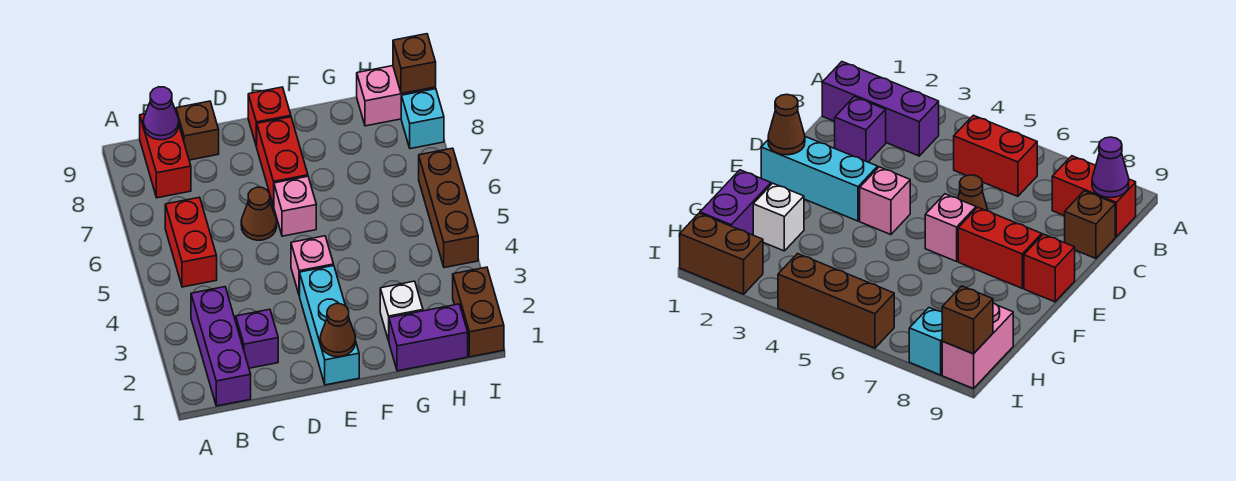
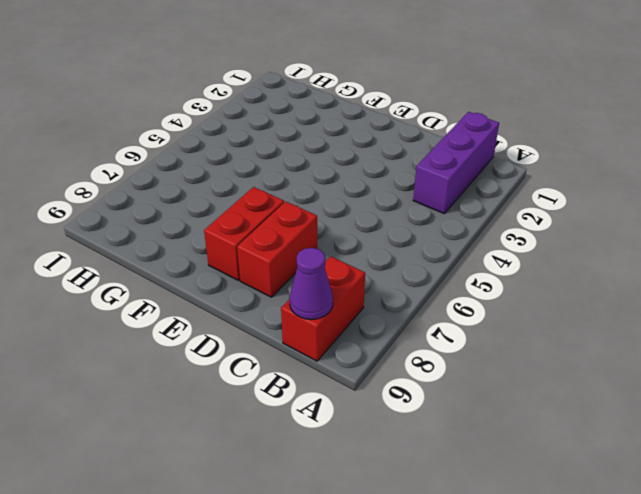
red 1x2 brick [237,201,317,297] -> red 1x2 brick moved to [165,197,217,287]
none -> purple 1x1 brick [236,309,278,368]
none -> brown 1x1 brick [176,101,219,160]
none -> brown 1x1 cone [241,187,277,240]

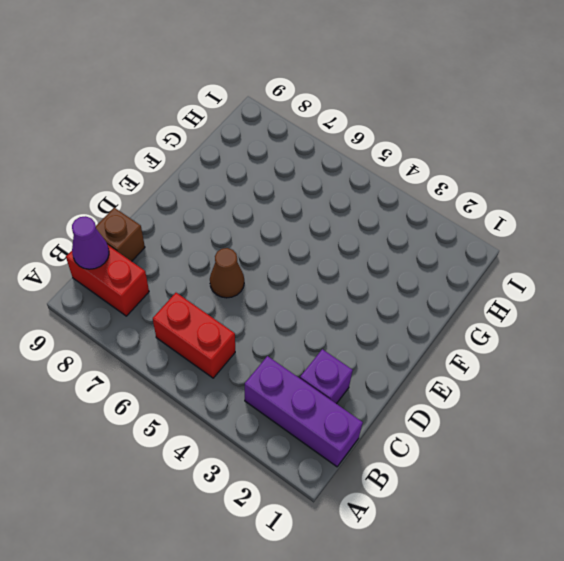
none -> cyan 1x3 brick [300,266,359,385]
none -> pink 1x1 brick [291,236,334,296]
none -> pink 1x1 brick [274,176,316,236]

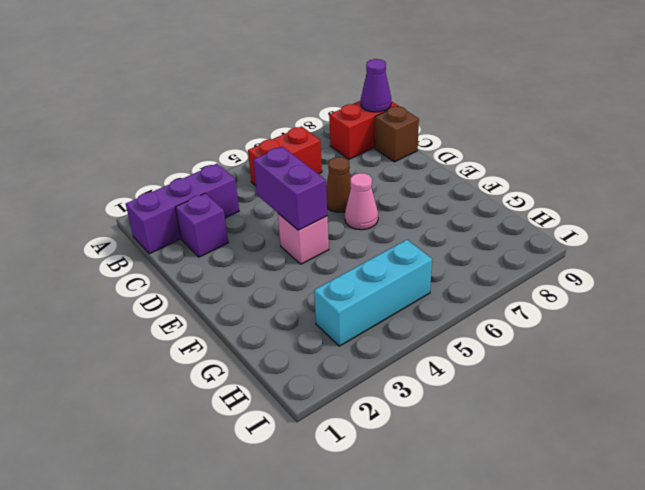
purple 1x2 brick [253,147,327,230] -> purple 1x2 brick moved to [389,304,468,371]
pink 1x1 cone [345,173,378,230] -> pink 1x1 brick [274,176,316,236]
cyan 1x3 brick [314,240,432,346] -> cyan 1x3 brick moved to [300,266,359,385]
none -> red 1x2 brick [257,117,308,206]
none -> red 1x1 brick [248,87,291,147]
none -> white 1x1 brick [380,281,423,341]

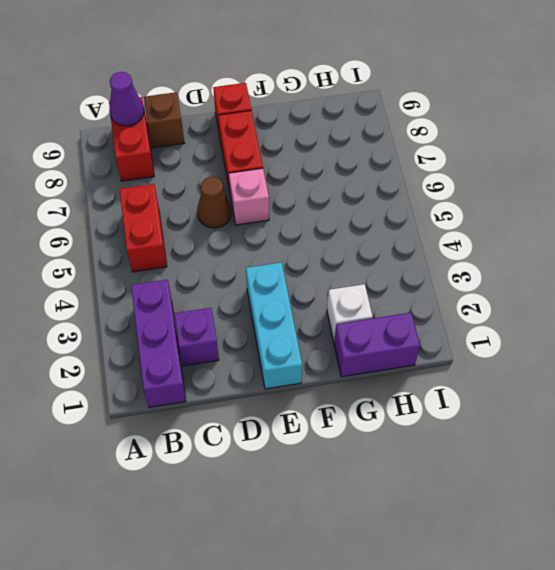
none -> pink 1x1 brick [291,236,334,296]
none -> pink 1x2 brick [357,66,436,126]
none -> brown 1x2 brick [453,267,504,357]

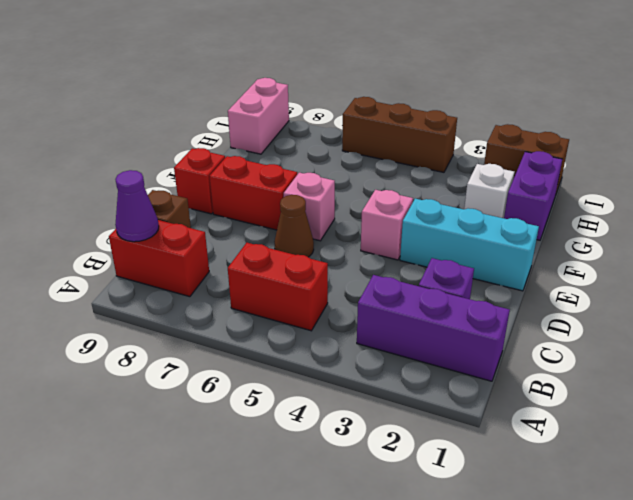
none -> cyan 1x1 brick [401,89,444,149]
none -> brown 1x1 cone [320,304,356,357]
none -> brown 1x1 brick [393,34,436,94]

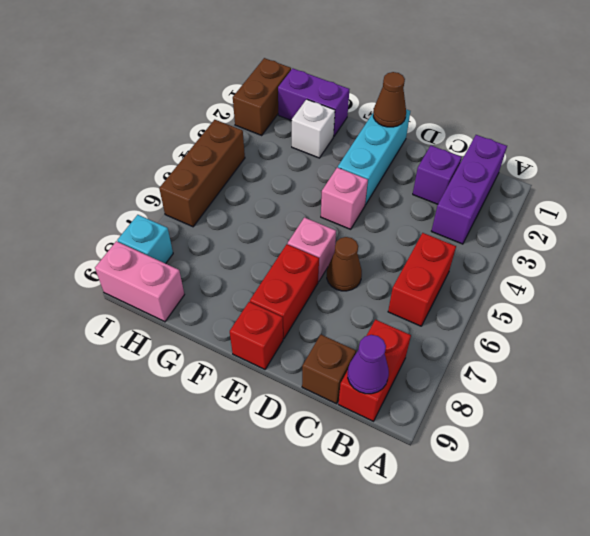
none -> brown 1x1 brick [393,34,436,94]

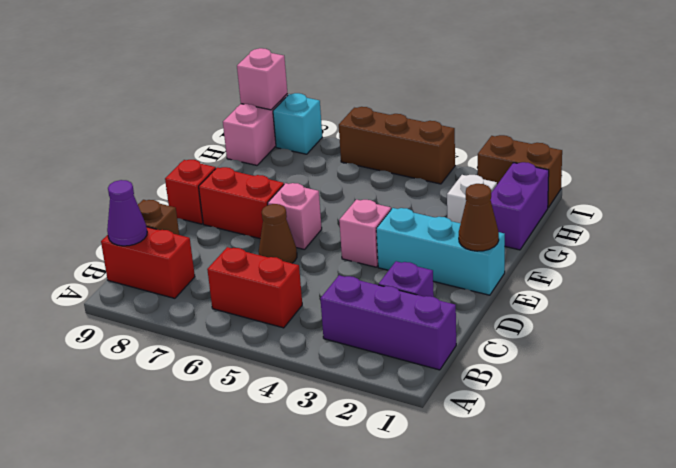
pink 1x1 brick [237,48,287,110] -> brown 1x1 brick [393,34,436,94]

